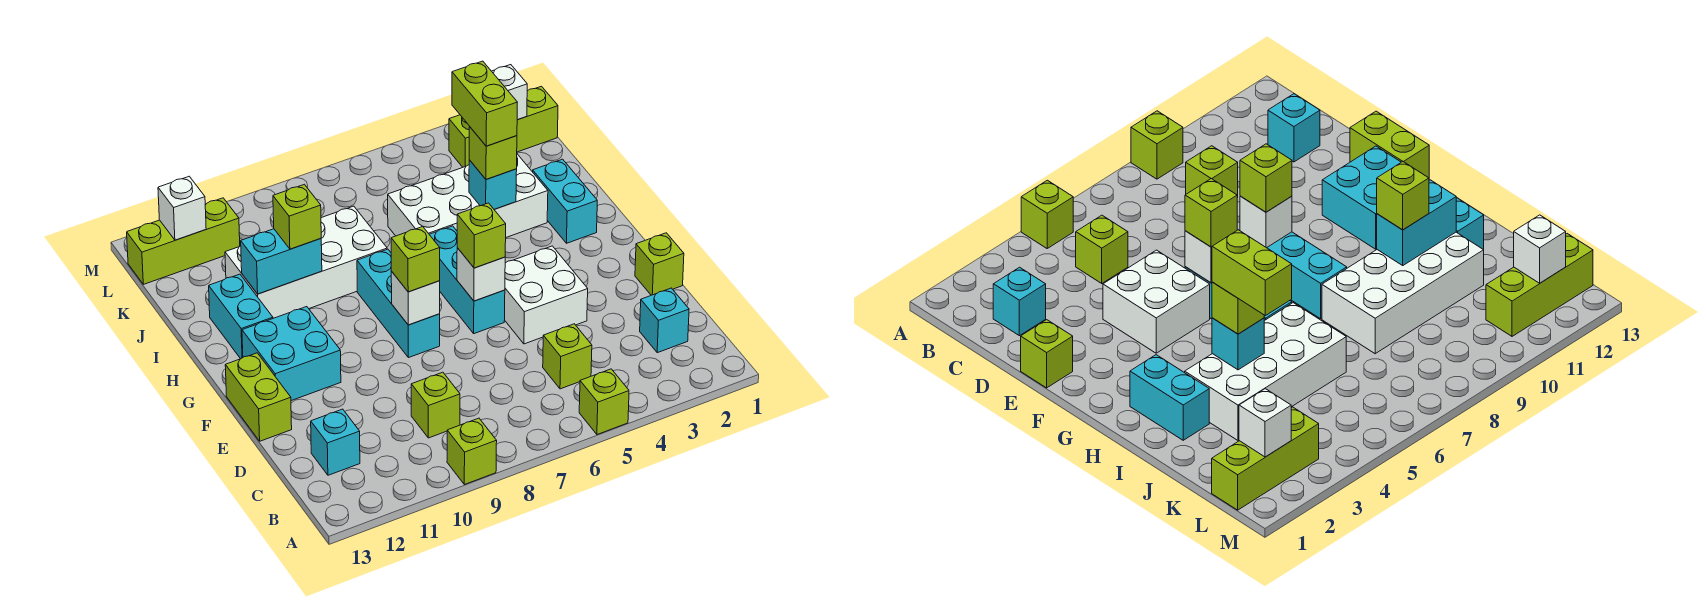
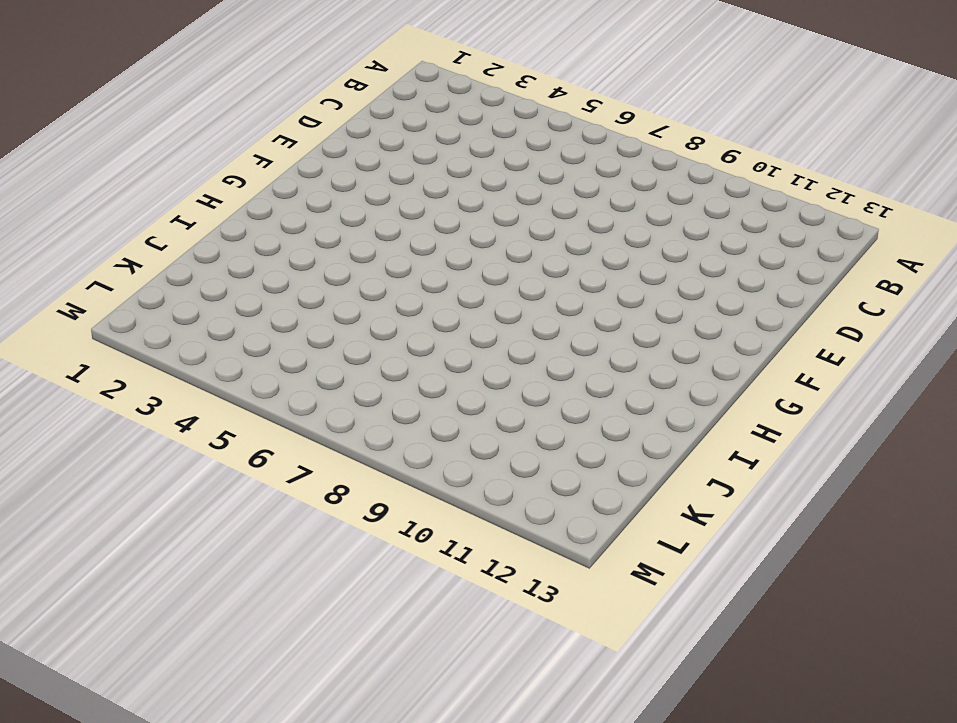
none -> lime 1x1 brick [579,369,629,435]
none -> lime 1x1 brick [447,418,497,485]
none -> cyan 1x1 brick [640,288,689,353]

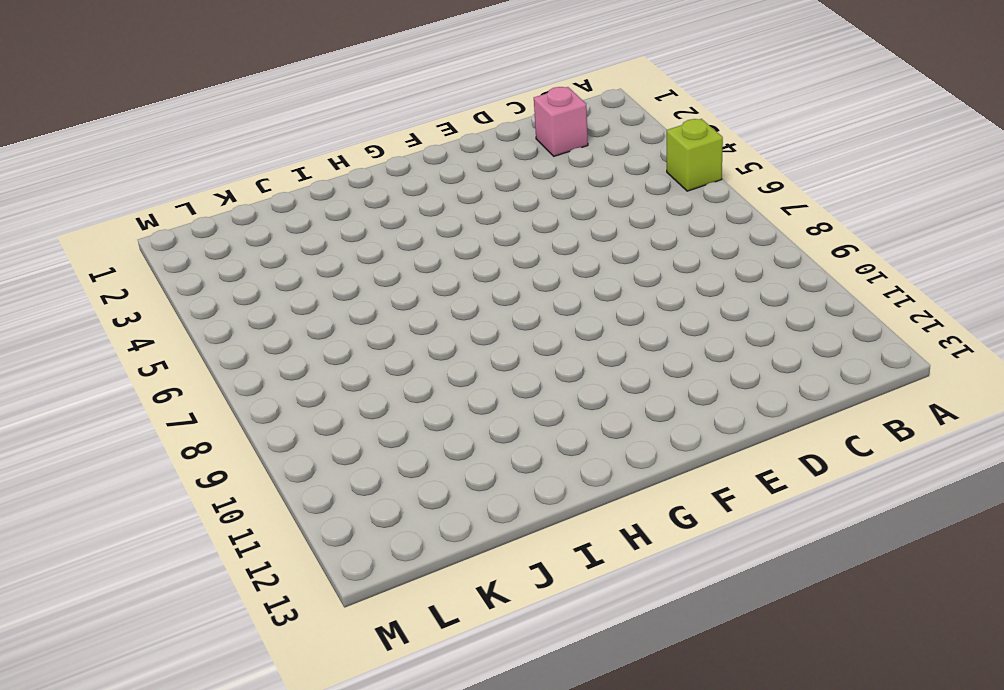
pink 1x1 brick [534,87,588,156] -> cyan 1x1 brick [640,288,689,353]
none -> lime 1x1 brick [447,418,497,485]
none -> lime 1x1 brick [543,324,592,389]
none -> lime 1x1 brick [411,372,460,438]

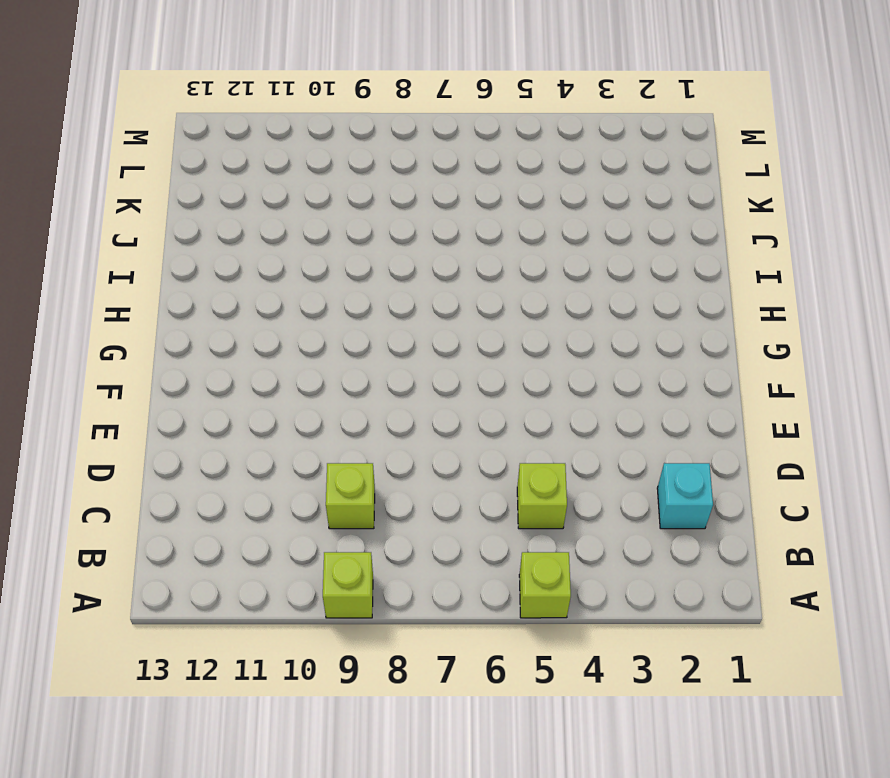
none -> cyan 1x1 brick [311,409,360,475]
none -> lime 1x1 brick [635,233,684,295]
none -> white 2x2 brick [505,246,588,344]

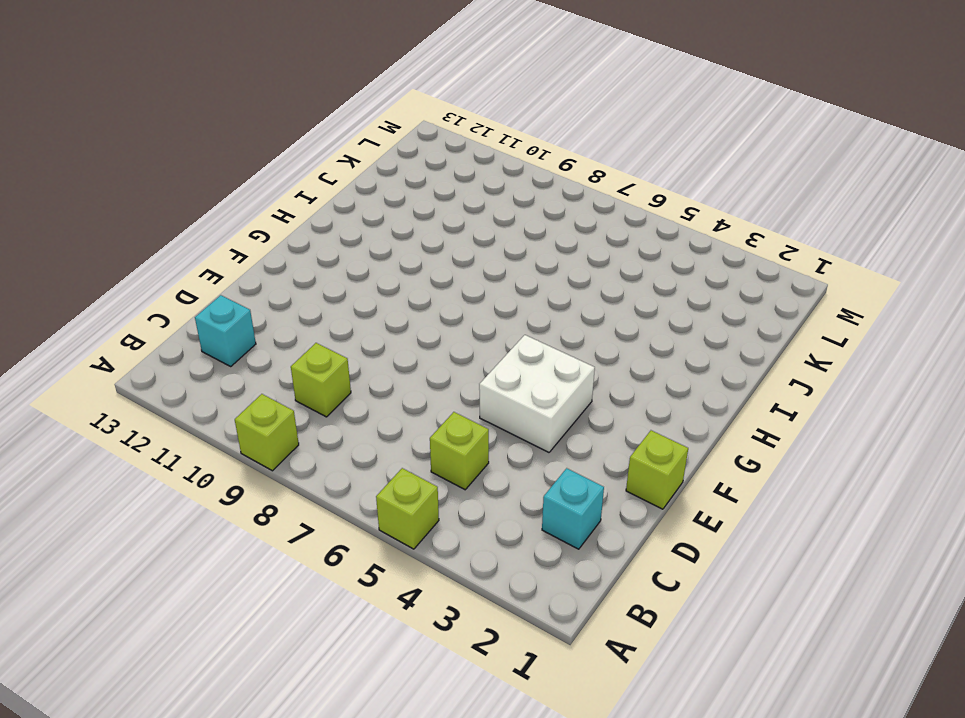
none -> lime 1x2 brick [225,353,292,441]
none -> cyan 1x3 brick [429,226,505,334]
none -> cyan 1x3 brick [357,249,440,358]

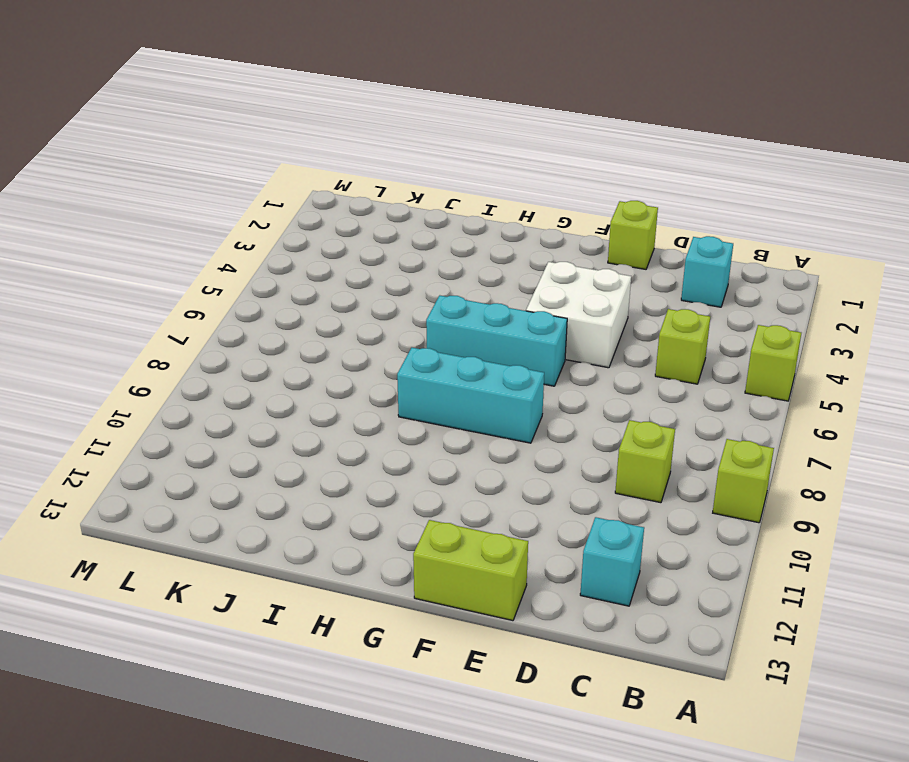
none -> cyan 2x2 brick [242,307,341,401]
none -> cyan 1x2 brick [533,159,597,243]
none -> cyan 1x2 brick [209,274,273,359]

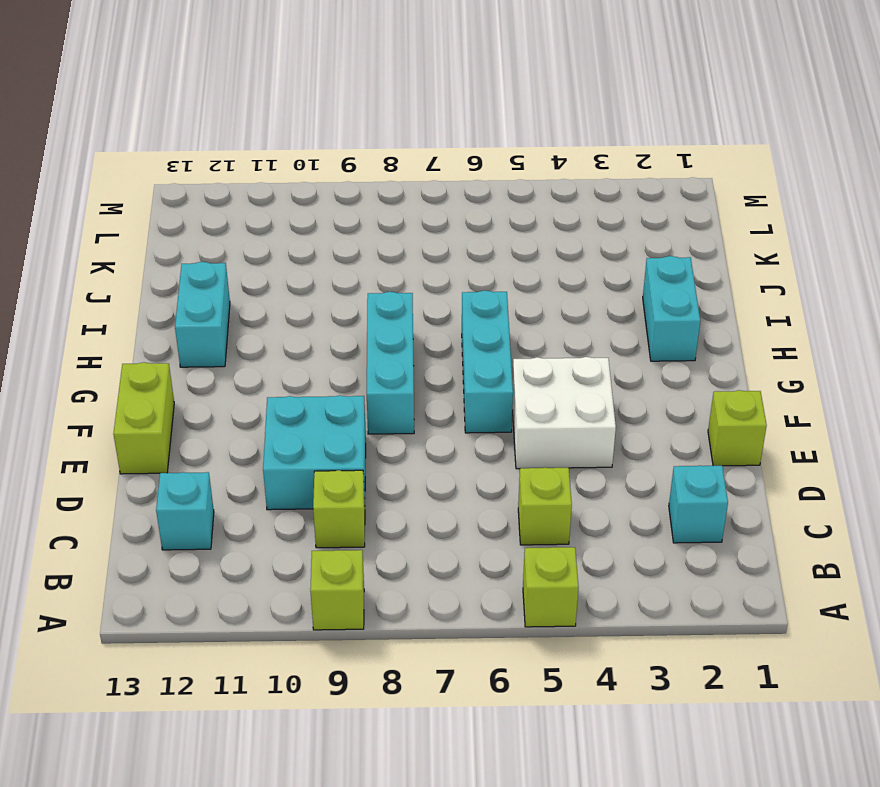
cyan 2x2 brick [263,395,366,510] -> cyan 2x2 brick moved to [242,307,341,401]
none -> white 2x4 brick [388,154,548,237]
none -> white 2x4 brick [225,206,387,318]
none -> lime 1x3 brick [449,86,558,167]

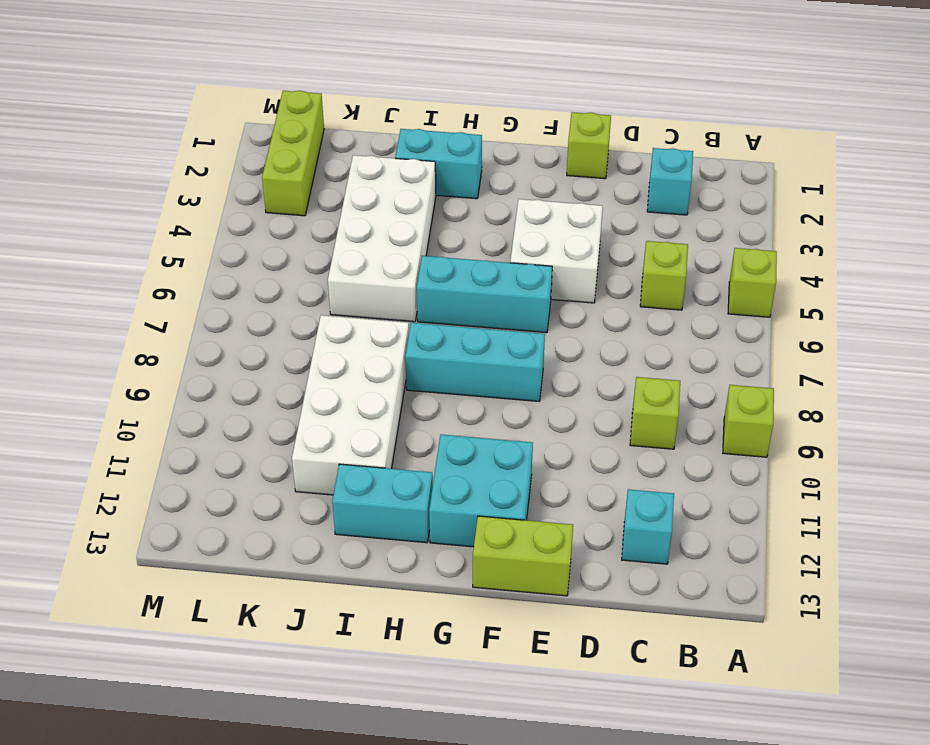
none -> lime 1x3 brick [127,198,240,284]
none -> white 1x1 brick [457,248,505,301]
none -> white 1x1 brick [391,271,440,325]

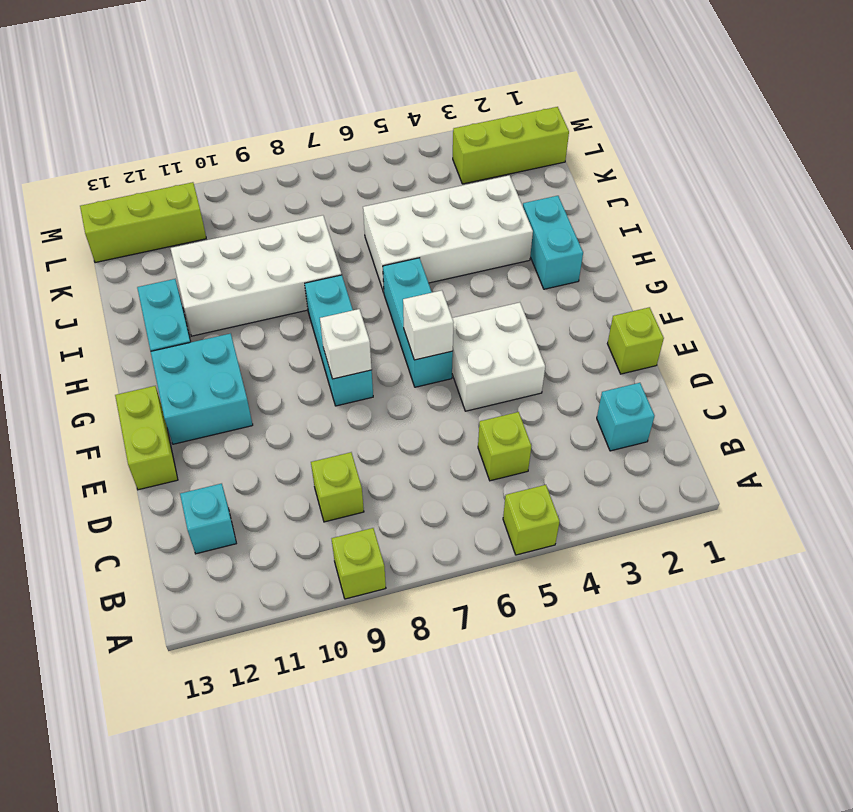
none -> cyan 1x1 brick [469,160,517,209]
none -> cyan 1x2 brick [241,229,322,294]
none -> white 1x1 brick [492,65,527,120]

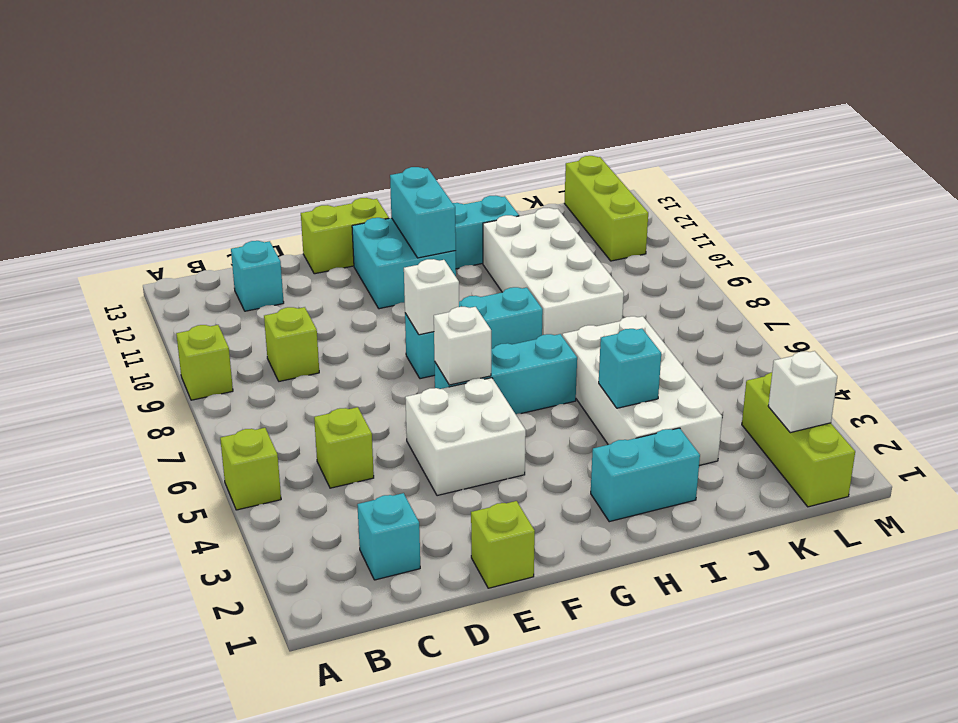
cyan 1x2 brick [390,167,456,258] -> cyan 1x2 brick moved to [241,229,322,294]
none -> white 1x1 brick [158,176,206,240]
none -> lime 1x1 brick [457,203,506,268]
none -> lime 1x1 brick [391,227,440,292]

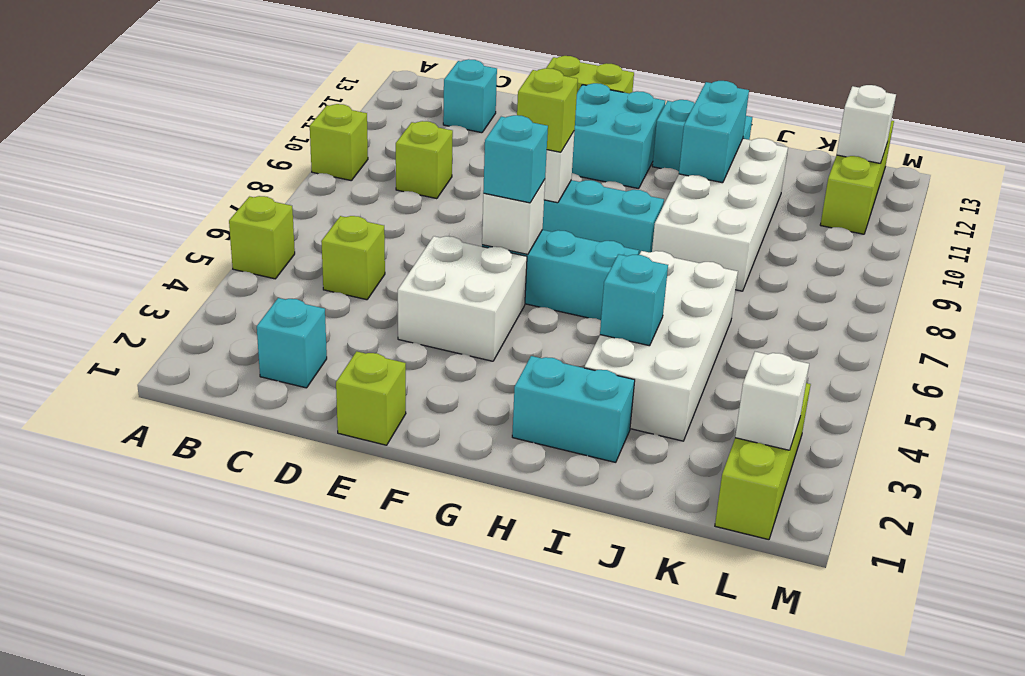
cyan 1x1 brick [483,115,548,203] -> lime 1x1 brick [457,203,506,268]
none -> lime 1x1 brick [469,127,517,179]
none -> lime 1x1 brick [273,184,321,249]
none -> lime 1x2 brick [452,61,517,146]

